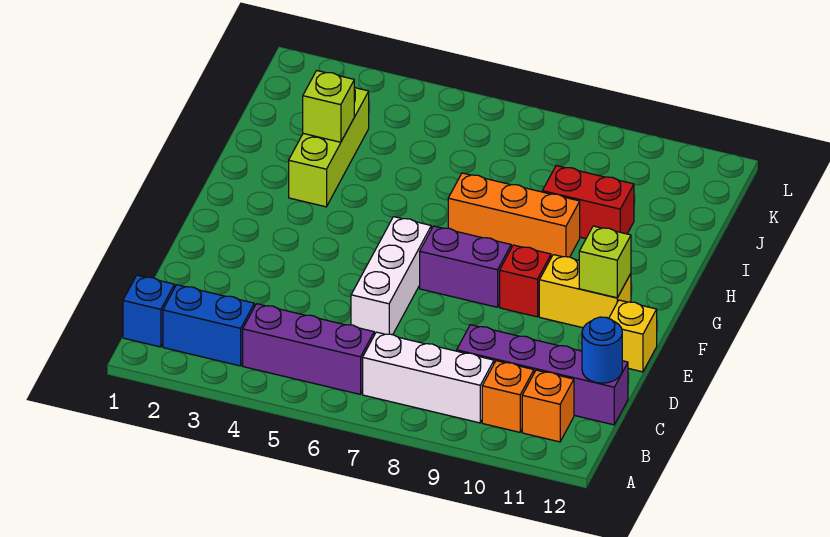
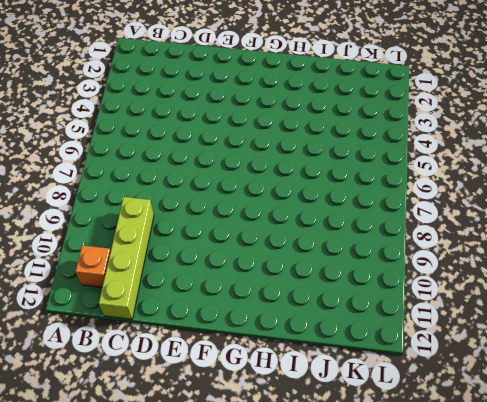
lime 1x4 brick [99,197,154,319] -> purple 1x4 brick [457,325,628,425]
none -> blue 1x1 brick [123,275,175,347]
none -> blue 1x2 brick [163,285,254,366]
none -> purple 1x3 brick [243,304,374,394]

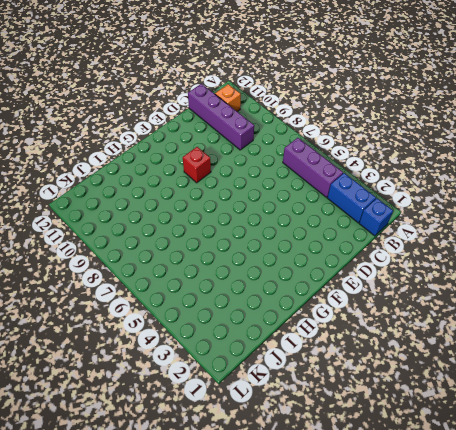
none -> white 1x3 brick [363,332,494,423]
none -> orange 1x1 brick [482,361,534,432]
none -> white 1x3 brick [351,217,431,335]

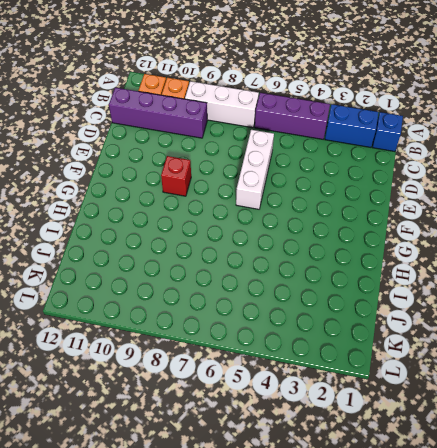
none -> yellow 1x1 brick [609,300,657,372]
none -> purple 1x2 brick [420,226,511,307]
none -> yellow 1x2 brick [539,255,631,328]

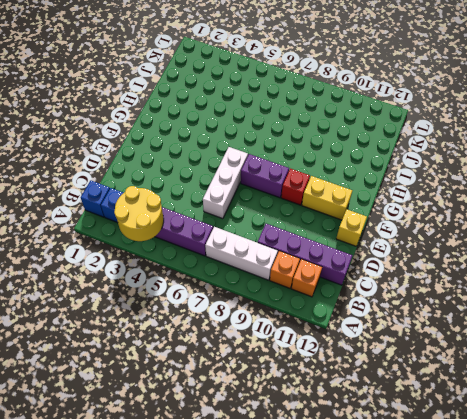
yellow 2x2 round brick [114,186,164,241] -> none
none -> lime 1x3 brick [289,88,369,207]
none -> orange 1x3 brick [448,173,580,257]
none -> red 1x2 brick [542,166,634,239]

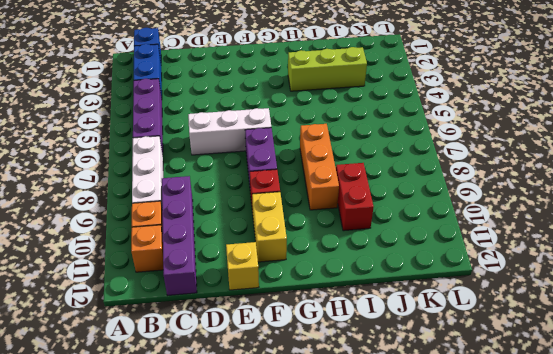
none -> blue 1x1 round brick [582,317,622,383]
none -> lime 1x1 brick [579,226,631,298]
none -> lime 1x1 brick [303,71,354,142]

